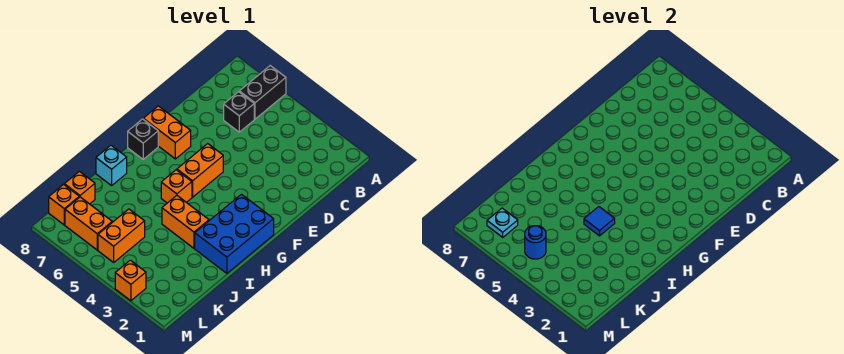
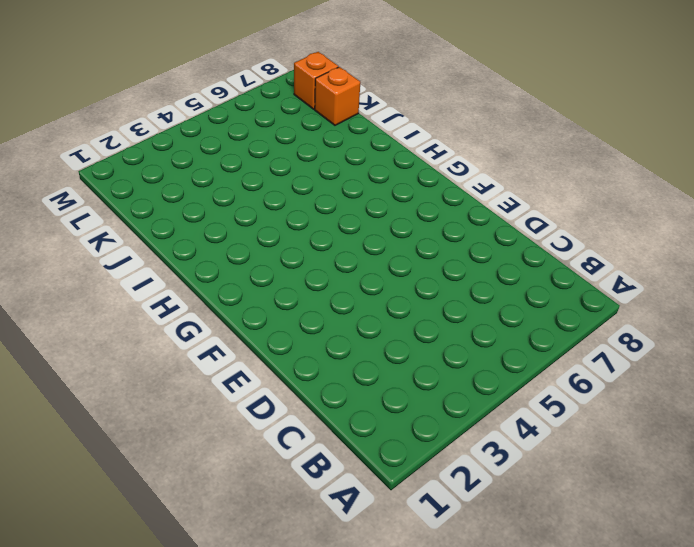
none -> black 1x2 brick [239,66,286,119]
none -> black 1x1 brick [224,92,254,132]
none -> orange 1x2 brick [177,144,223,197]

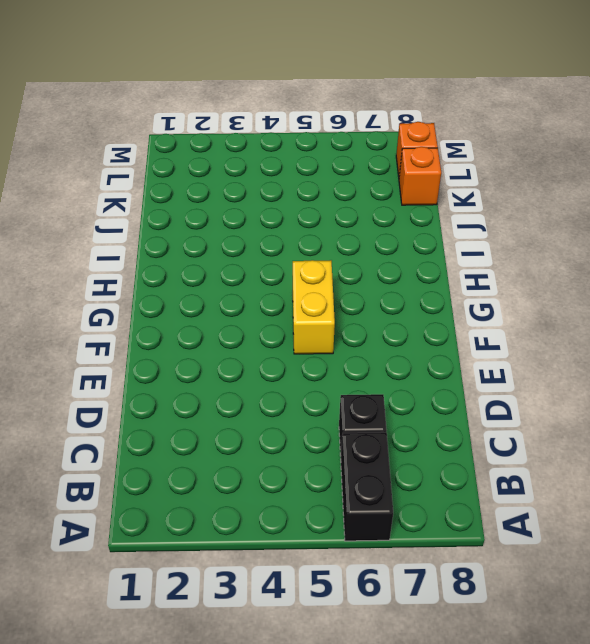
yellow 1x2 brick [293,260,335,354] -> orange 1x2 brick [177,144,223,197]
none -> orange 1x2 brick [143,106,191,159]
none -> blue 2x3 brick [195,194,274,273]
none -> black 1x1 brick [128,119,158,159]

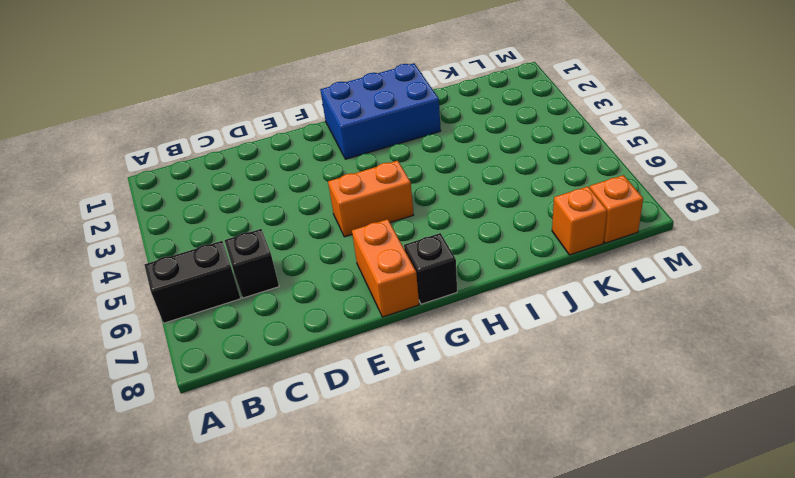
none -> orange 1x1 brick [161,170,192,203]
none -> orange 1x2 brick [162,196,209,248]
none -> cyan 1x1 brick [96,145,127,186]

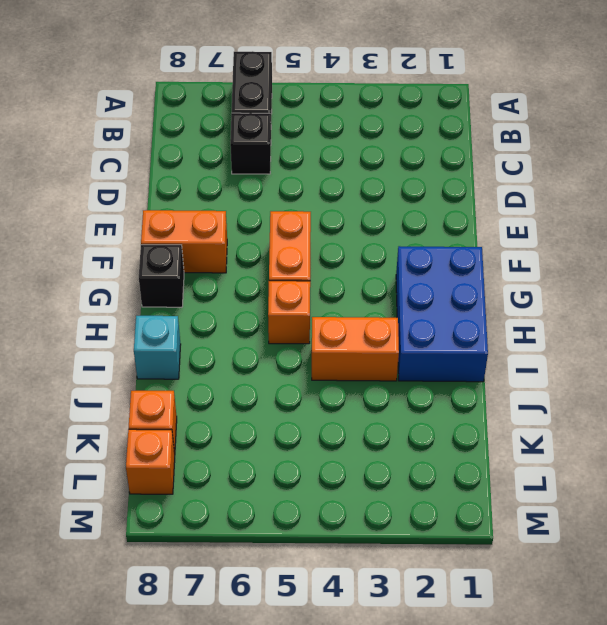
none -> orange 1x2 brick [98,209,145,262]
none -> orange 1x2 brick [65,197,112,250]
none -> orange 1x1 brick [115,260,146,301]

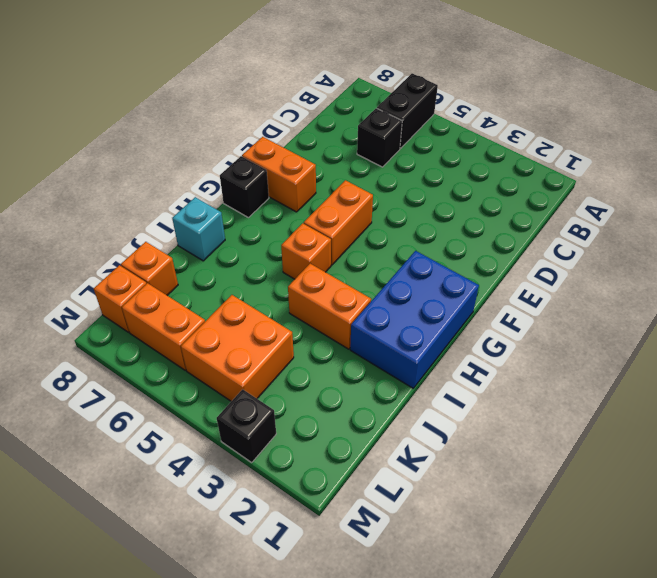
orange 2x2 brick [181,295,294,401] -> orange 1x2 brick [98,209,145,262]
black 1x1 brick [217,389,276,462] -> orange 1x1 brick [115,260,146,301]
none -> blue 1x1 tile [584,207,615,236]
none -> blue 1x1 round brick [525,226,546,259]
none -> cyan 1x1 plate [487,208,518,237]

